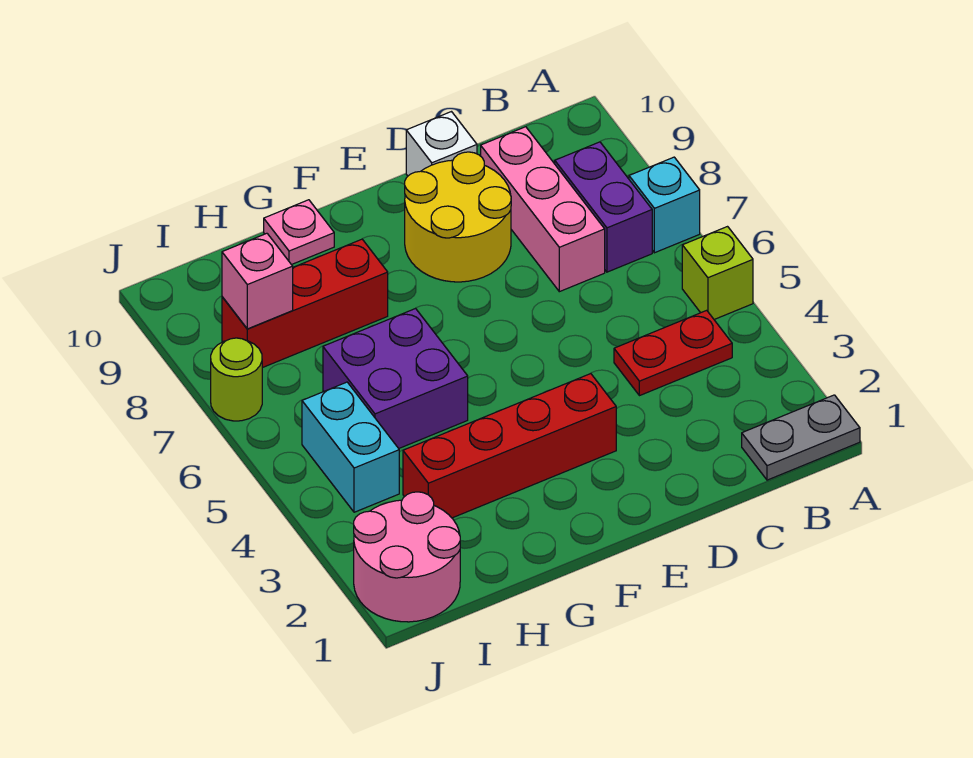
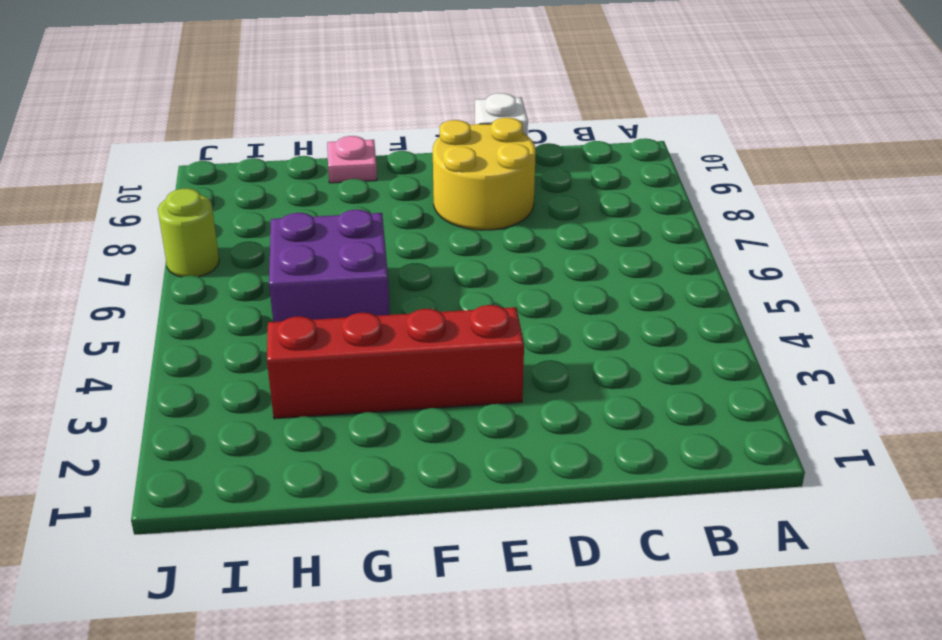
none -> grey 1x2 plate [742,395,860,480]
none -> lime 1x1 brick [682,227,753,319]
none -> cyan 1x1 brick [629,157,700,253]

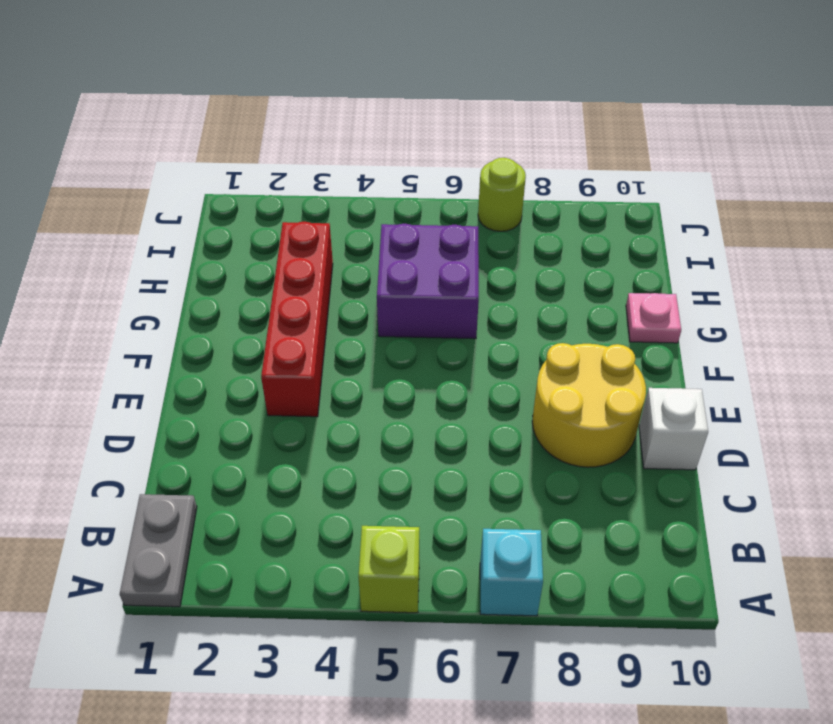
none -> red 1x2 plate [614,310,732,396]
none -> purple 1x2 brick [555,142,652,272]
none -> pink 1x3 brick [481,127,605,292]

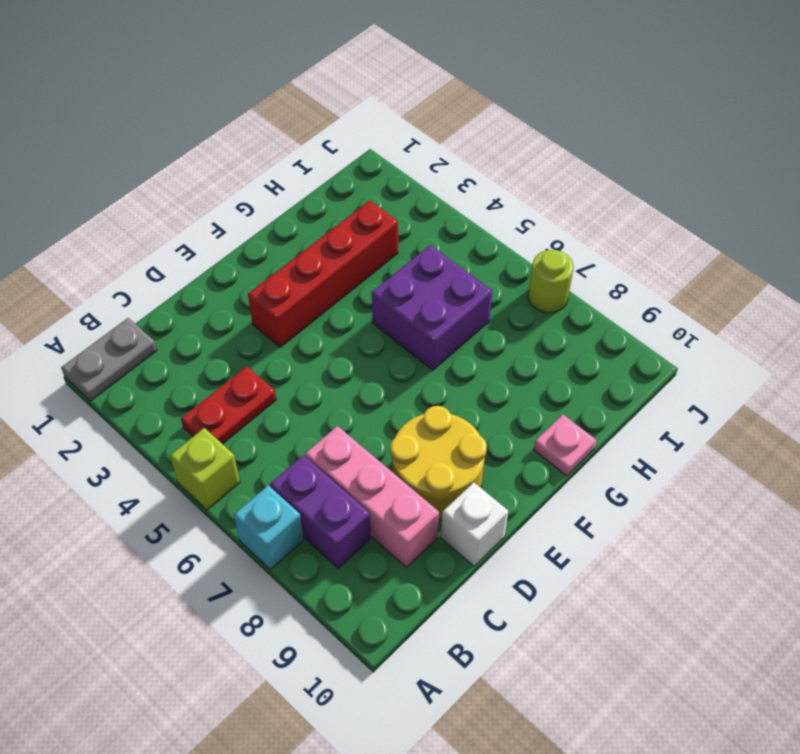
none -> red 1x3 brick [222,239,388,368]
none -> pink 2x2 round brick [354,492,460,622]
none -> cyan 1x2 brick [302,382,399,512]

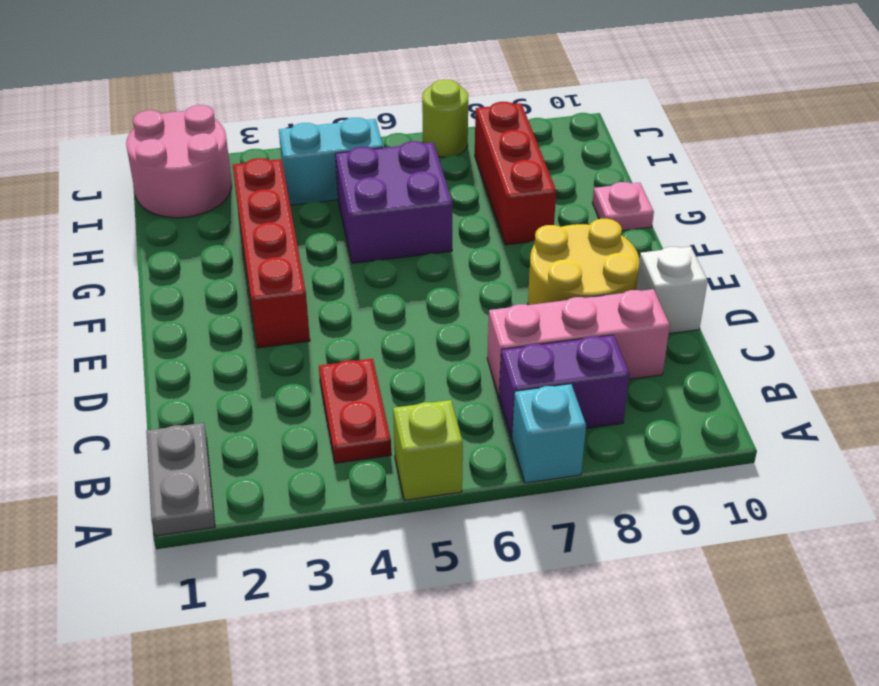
none -> pink 1x1 brick [222,233,293,329]

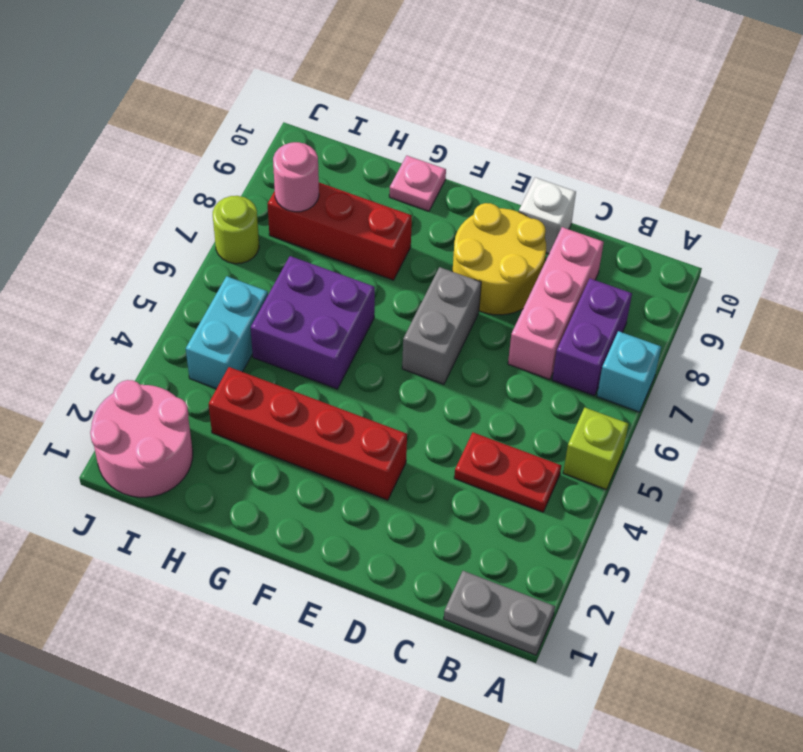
grey 1x2 brick [402,267,481,384] -> none
pink 1x1 round brick [273,142,319,212] -> pink 1x1 brick [222,233,293,329]

